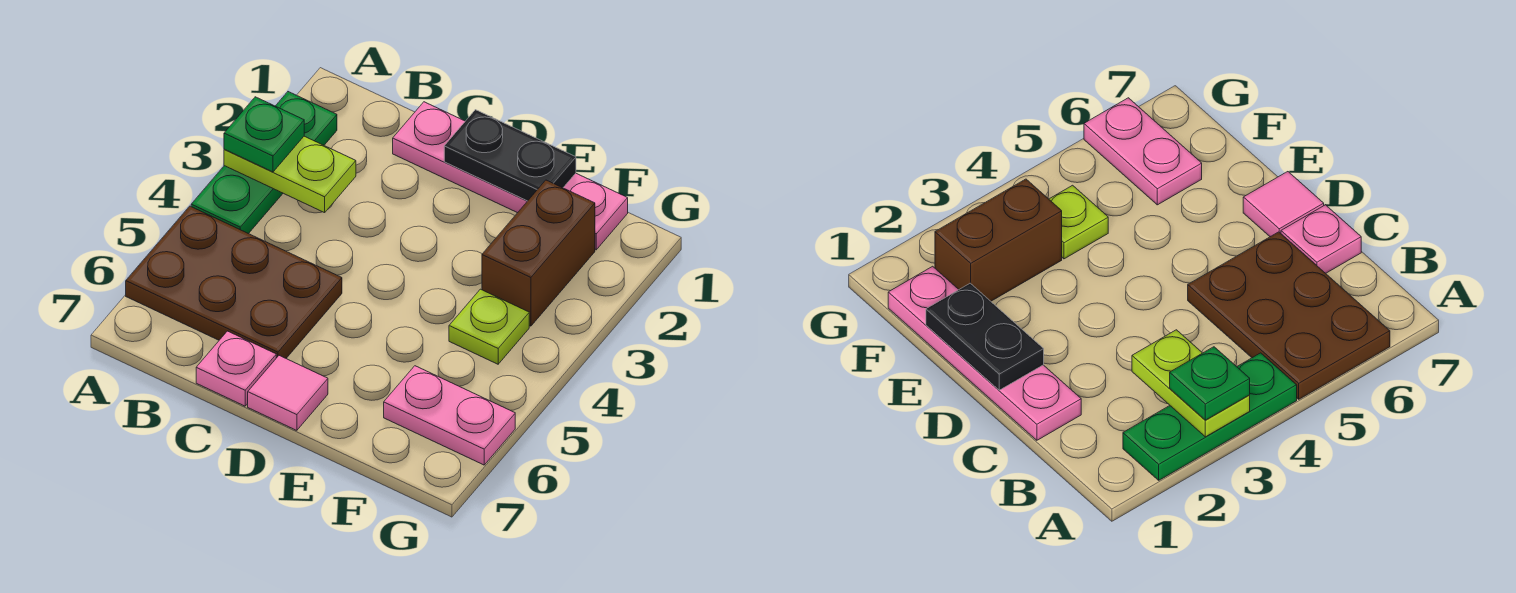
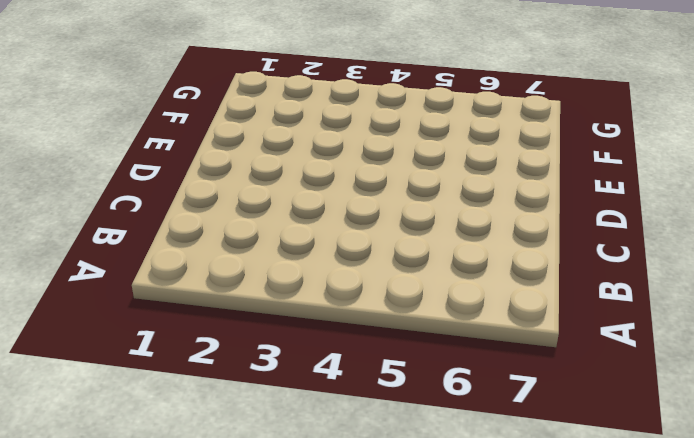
none -> green 1x3 plate [191,92,337,234]
none -> brown 2x3 plate [126,206,342,358]

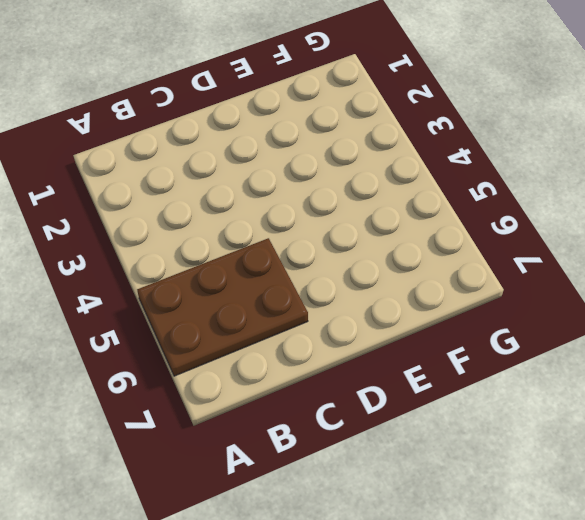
none -> green 1x3 plate [191,92,337,234]
none -> pink 1x4 plate [393,102,628,250]

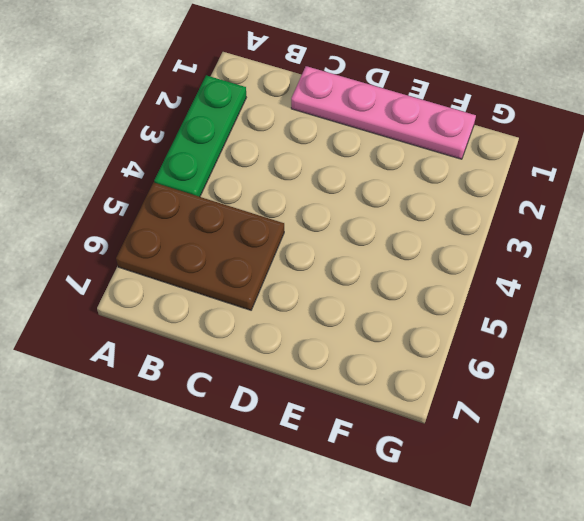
none -> pink 1x1 plate [196,331,276,406]
none -> pink 1x1 tile [248,356,328,430]

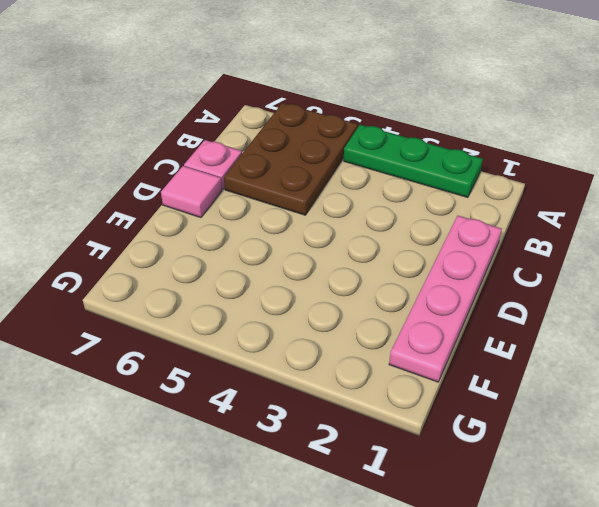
none -> brown 1x2 brick [482,180,595,326]
none -> lime 1x1 plate [449,289,529,364]

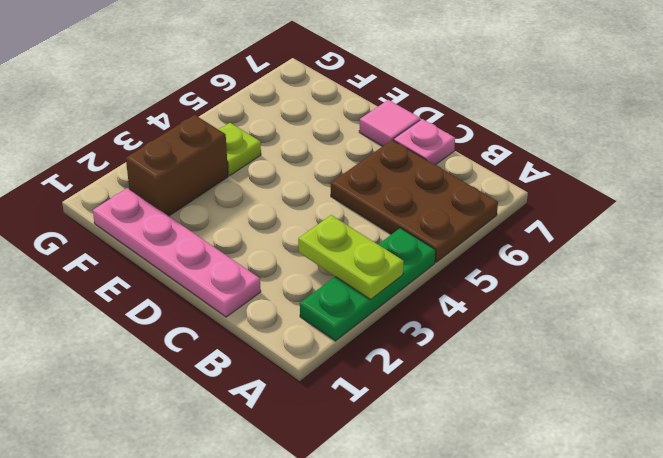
none -> pink 1x2 plate [384,366,515,465]
none -> black 1x2 plate [444,110,576,201]

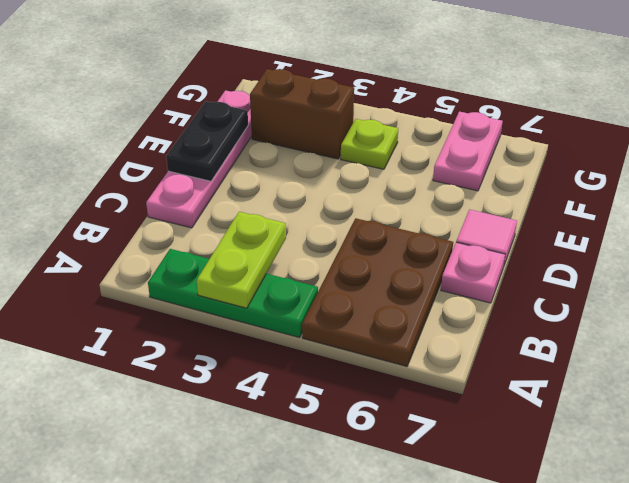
none -> green 1x1 plate [224,97,304,172]

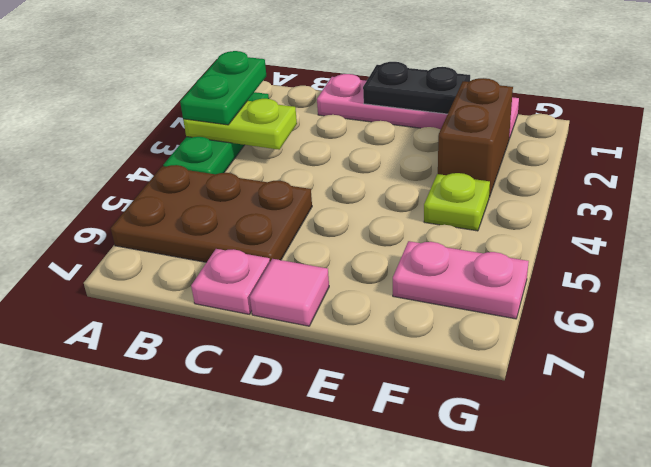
green 1x2 plate [180,51,266,125] -> green 1x1 plate [224,97,304,172]

